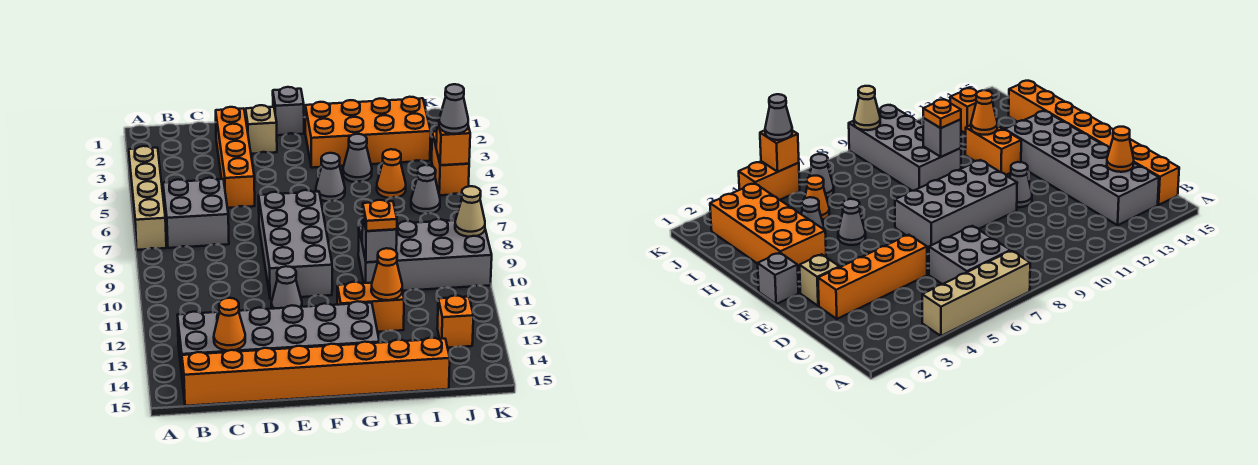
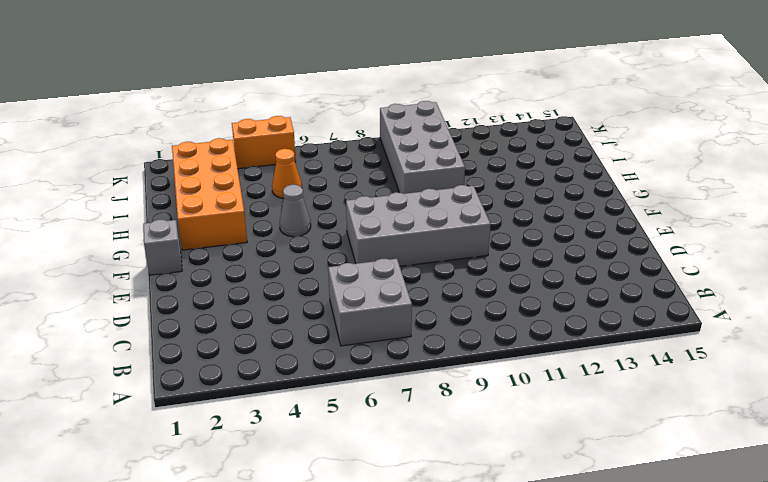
none -> tan 1x4 brick [129,146,166,250]
none -> grey 2x6 brick [177,301,379,383]
none -> orange 1x8 brick [182,338,450,406]

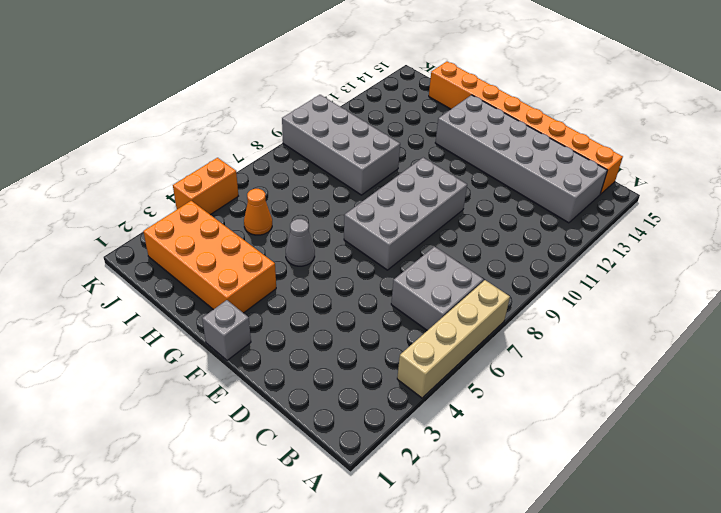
none -> orange 1x4 brick [216,107,255,208]
none -> tan 1x1 brick [246,105,277,154]
none -> grey 1x1 cone [271,266,302,309]

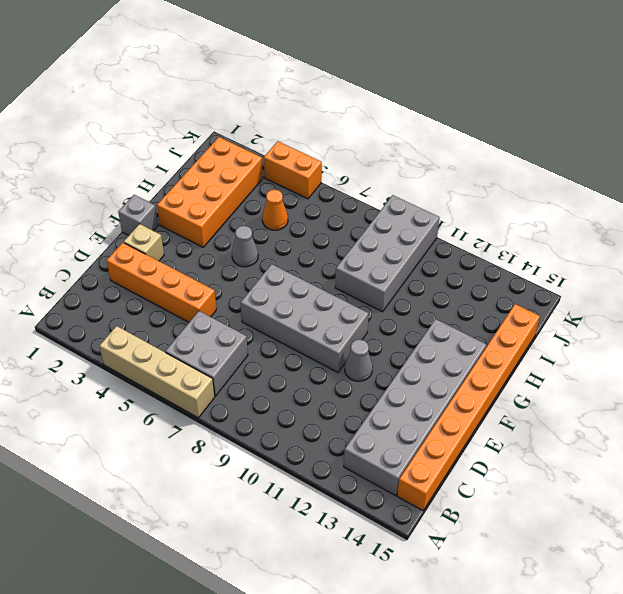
none -> orange 1x2 brick [337,282,404,332]
none -> grey 1x1 cone [343,134,372,182]
none -> grey 1x1 cone [411,165,440,214]

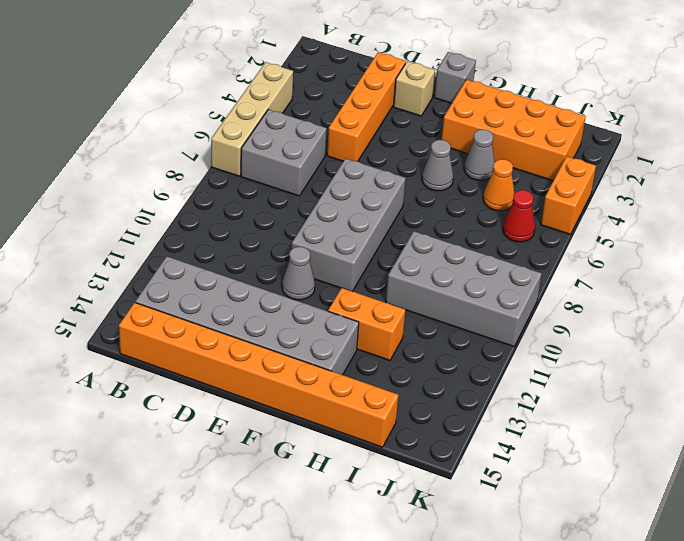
red 1x1 cone [503,190,535,242] -> grey 1x1 cone [411,165,440,214]
none -> orange 1x1 brick [437,295,474,348]
none -> orange 1x1 cone [214,298,245,351]
none -> grey 1x1 brick [362,218,397,262]

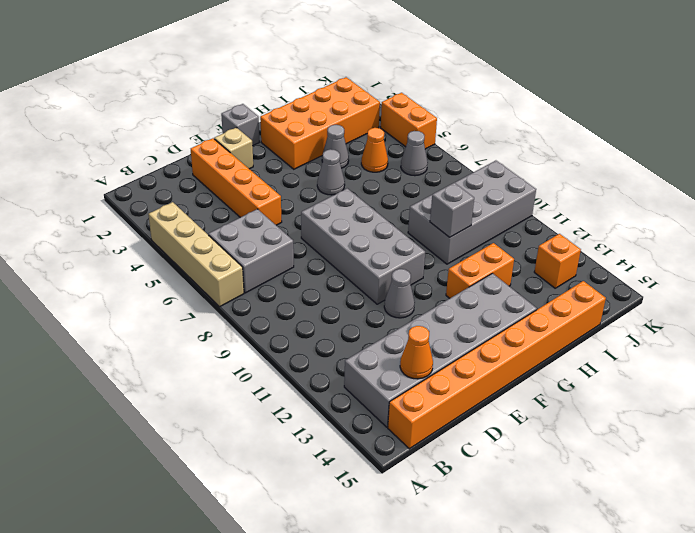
none -> orange 1x1 cone [371,248,402,300]
none -> orange 1x1 brick [436,118,470,165]
none -> tan 1x1 cone [455,186,485,237]

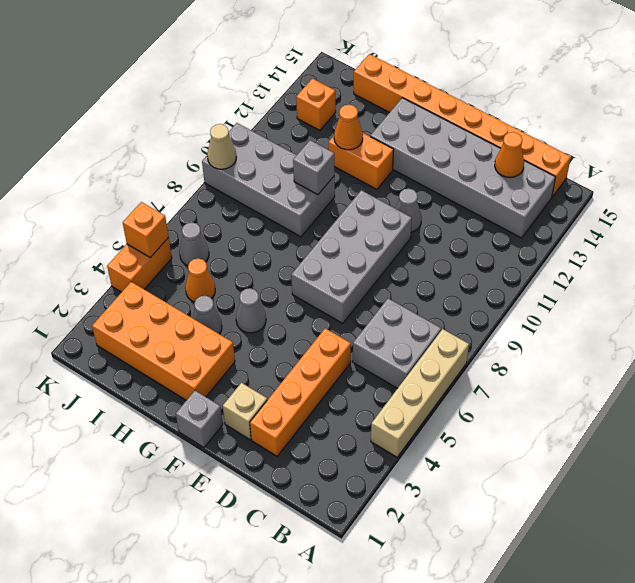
none -> orange 1x1 plate [363,200,397,231]
none -> grey 1x1 cone [439,84,468,134]

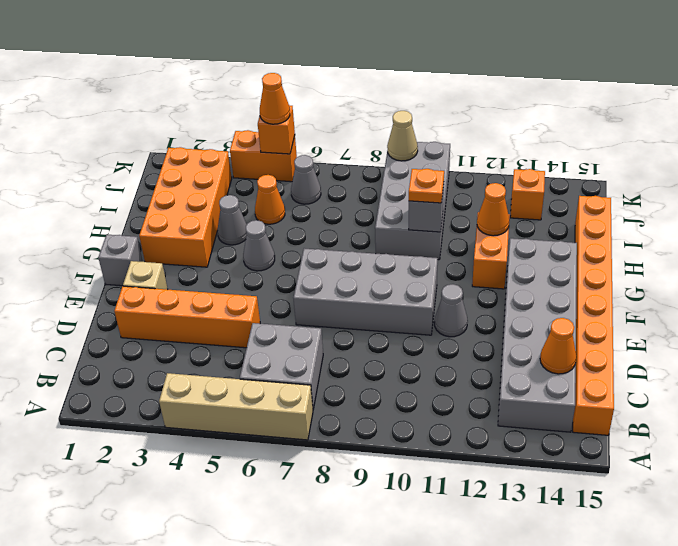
orange 1x1 cone [260,73,290,124] -> grey 1x1 cone [439,84,468,134]

